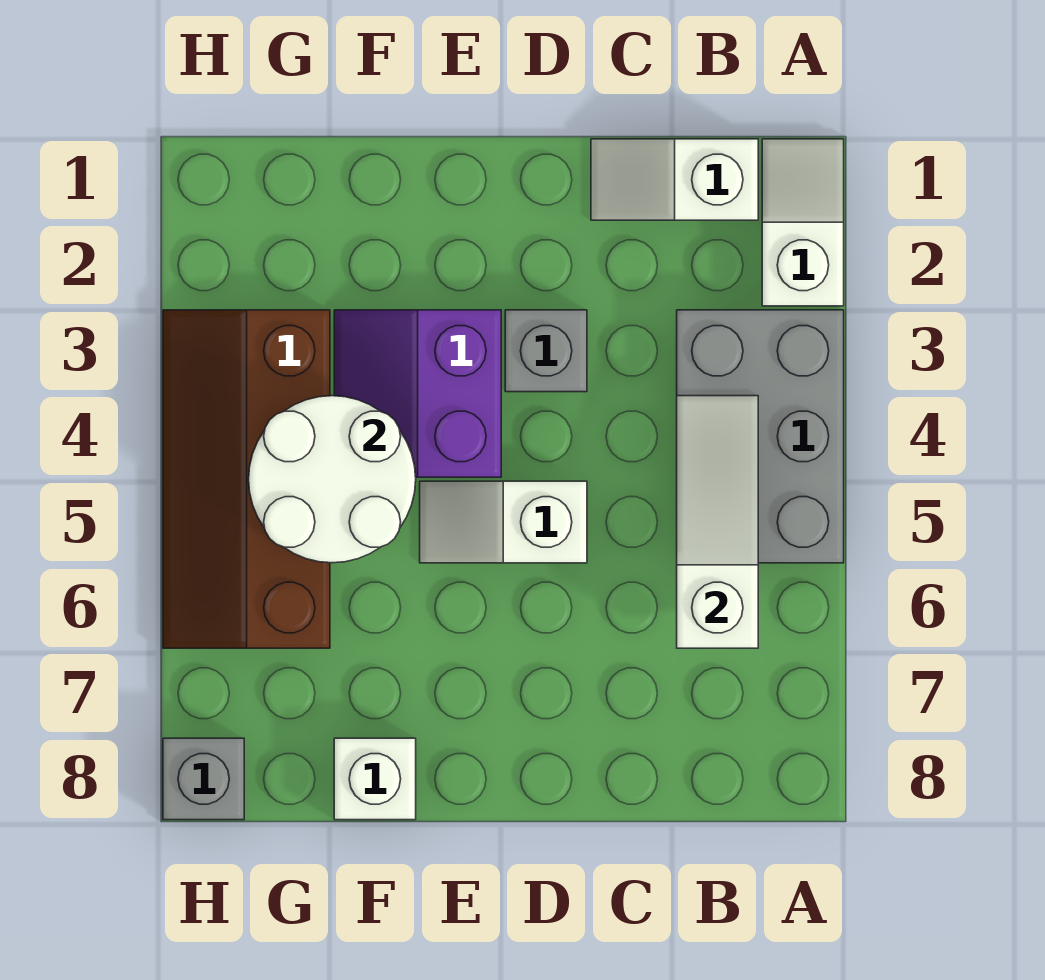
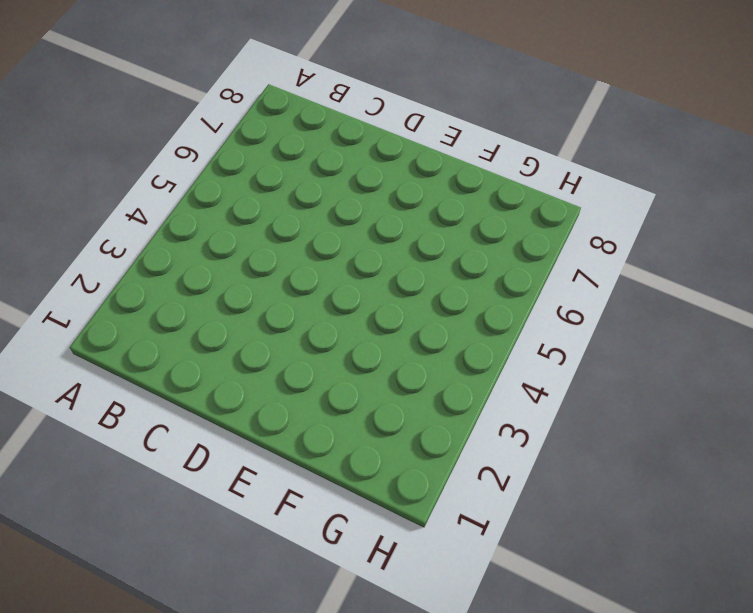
none -> white 1x2 slope [762,139,844,306]
none -> grey 2x3 brick [677,310,844,563]

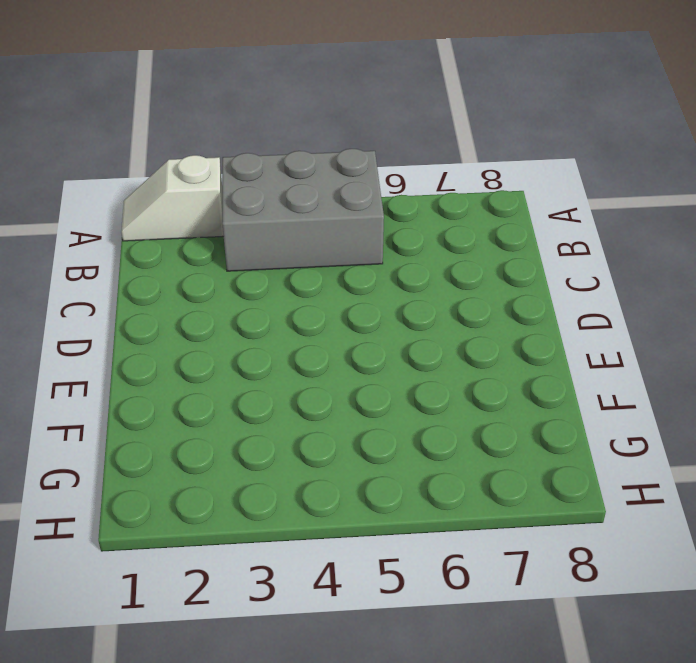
none -> white 1x2 slope [591,139,758,220]
none -> grey 1x1 brick [505,310,587,392]

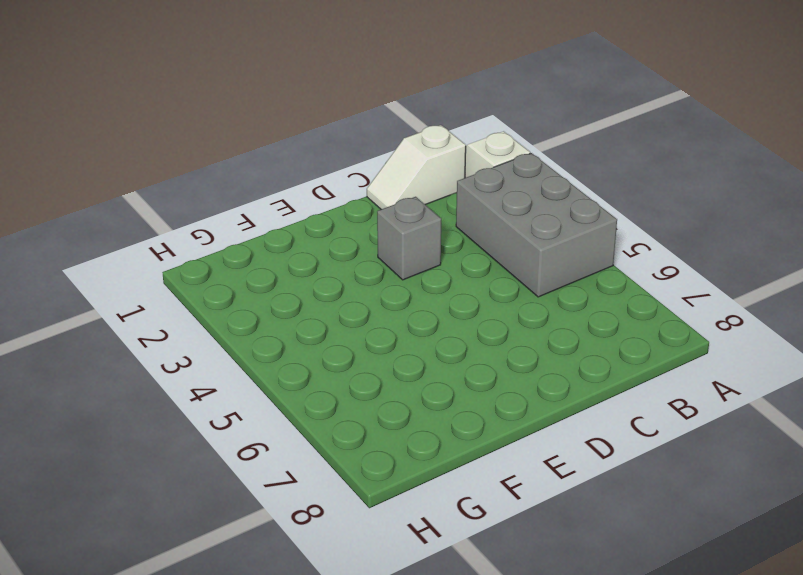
none -> white 1x2 slope [420,481,587,563]
none -> purple 2x2 slope [334,310,501,477]

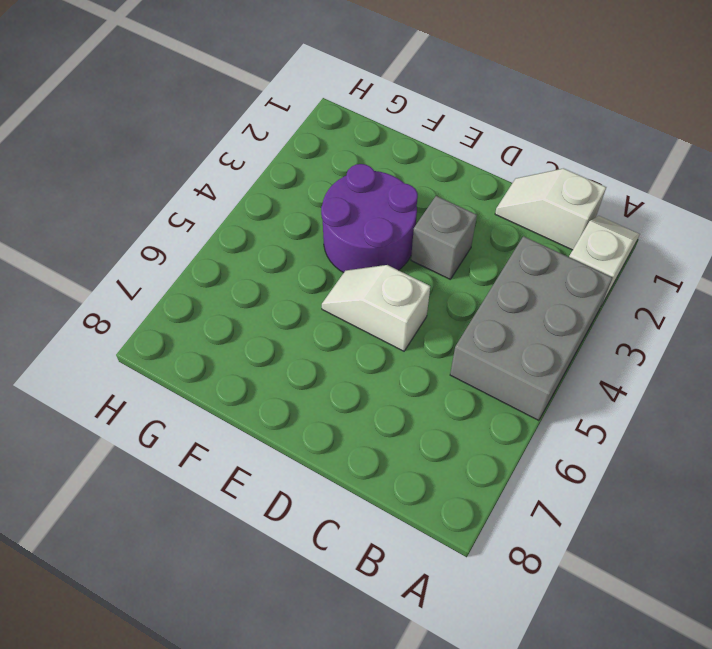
purple 2x2 round brick [321,164,418,273] -> purple 2x2 slope [334,310,501,477]
none -> white 1x1 brick [334,738,416,820]
none -> brown 2x4 slope [163,310,330,648]

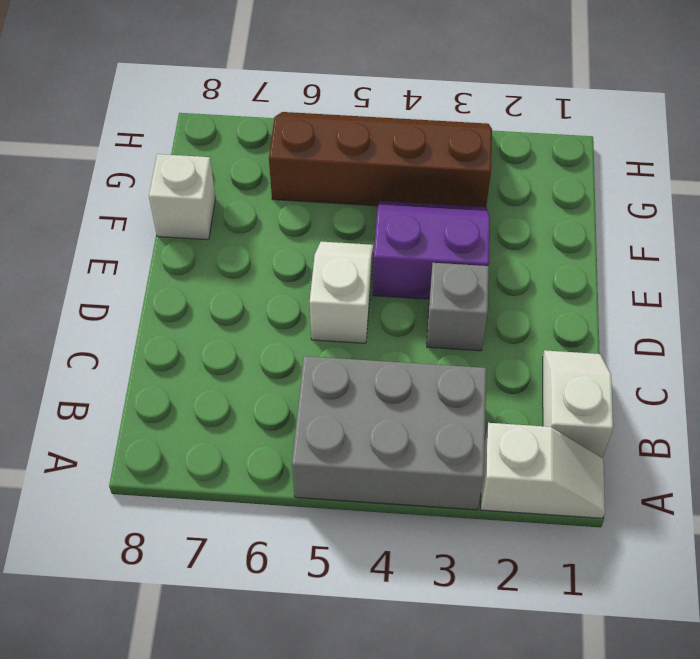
none -> grey 1x1 brick [163,738,244,820]
none -> white 1x3 slope [677,396,758,648]

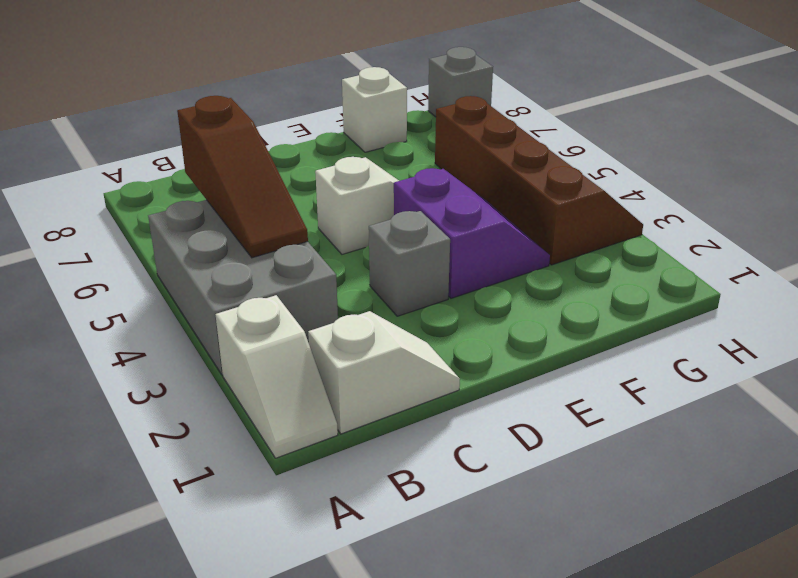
brown 1x3 slope [177,96,308,258] -> white 1x3 slope [677,396,758,648]
none -> white 2x2 round brick [249,396,416,563]

